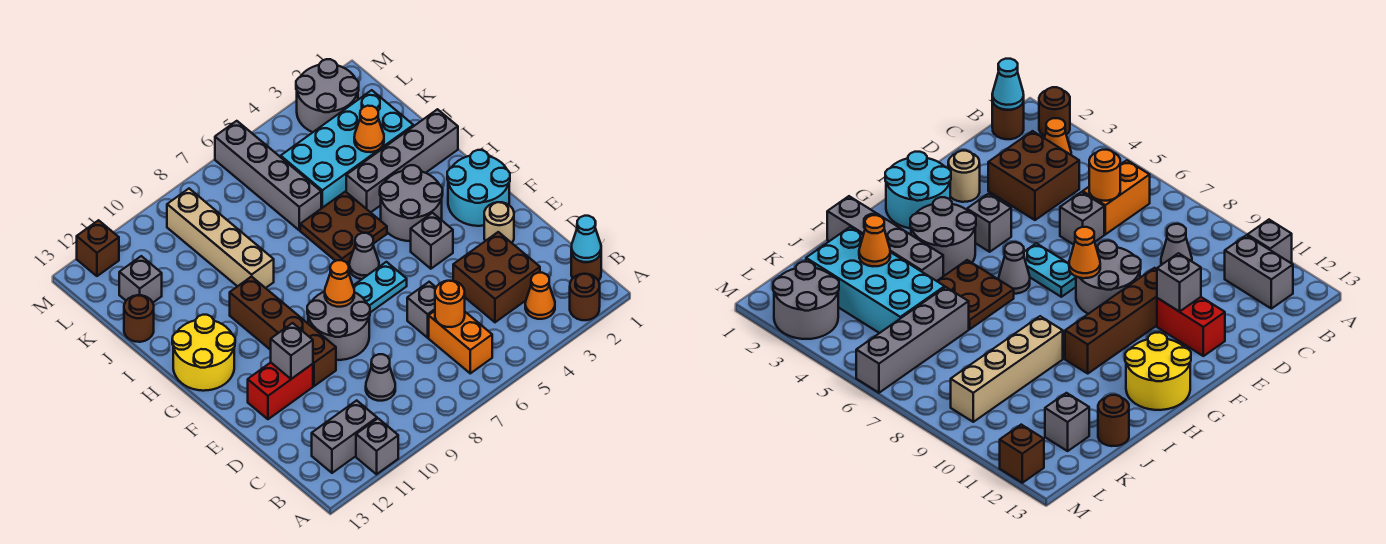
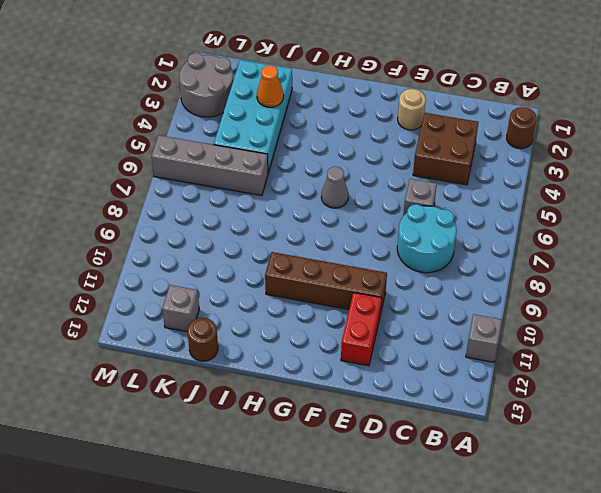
cyan 2x2 round brick [397,204,457,273] -> cyan 2x2 round brick moved to [447,150,510,226]
none -> brown 1x1 round brick [571,253,601,281]
none -> orange 1x1 cone [525,273,555,319]
none -> orange 1x2 brick [429,311,492,373]
none -> grey 1x2 brick [312,400,377,473]

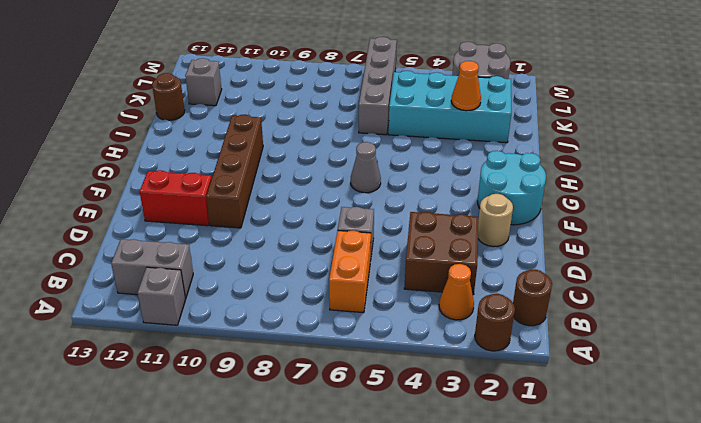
none -> grey 1x1 cone [366,354,395,401]
none -> grey 2x2 round brick [307,292,370,360]
none -> grey 1x1 brick [411,213,453,269]
none -> cyan 1x2 plate [353,262,407,312]

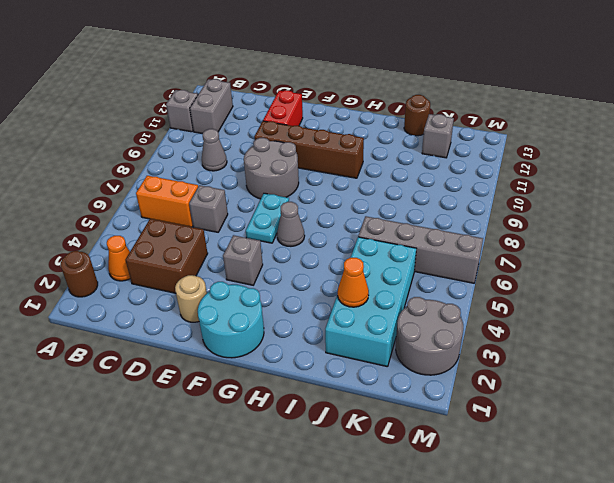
none -> brown 1x1 round brick [571,253,601,281]
none -> grey 2x2 round brick [380,165,443,241]
none -> yellow 2x2 round brick [172,315,235,391]
none -> brown 2x2 plate [300,192,387,263]

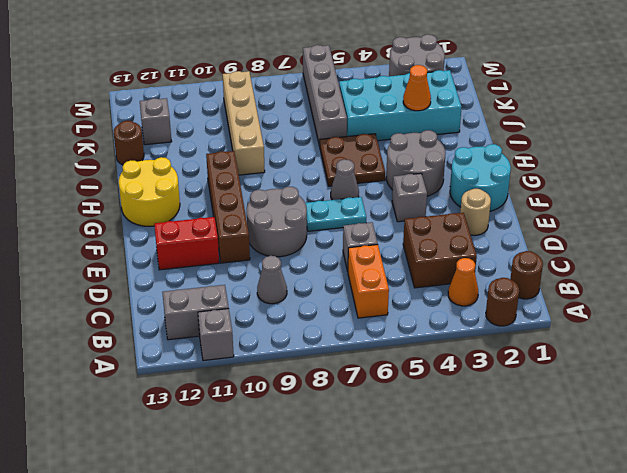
none -> grey 1x4 brick [346,109,458,212]
none -> brown 1x1 brick [77,220,119,276]
none -> cyan 1x1 cone [571,216,601,262]
none -> orange 1x1 round brick [435,281,465,327]

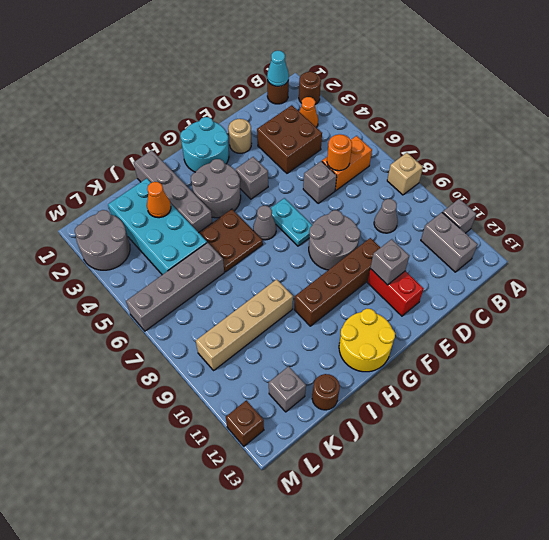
tan 1x1 brick [387,153,423,195] -> none
none -> orange 1x1 cone [325,260,354,307]

